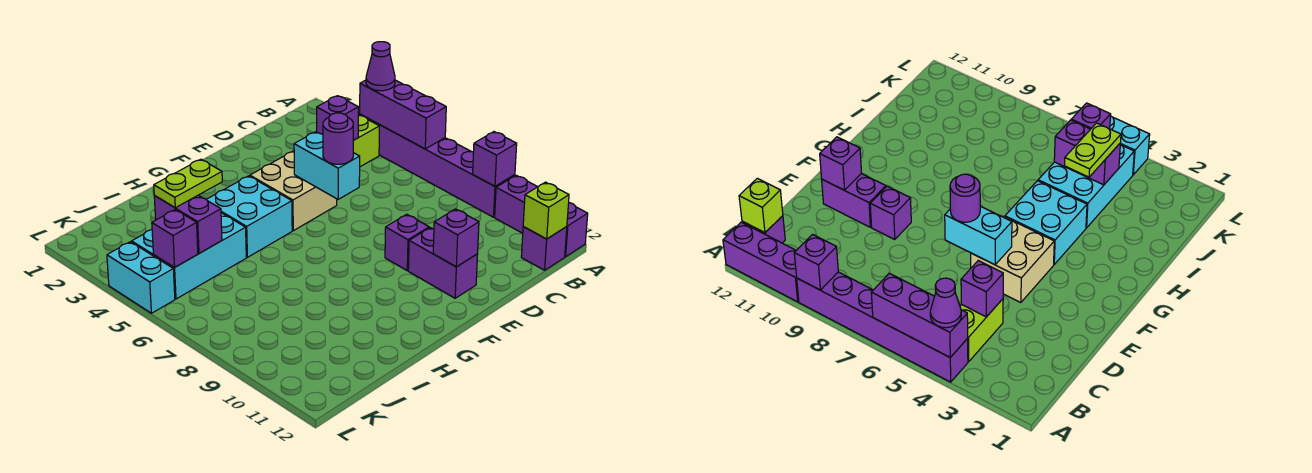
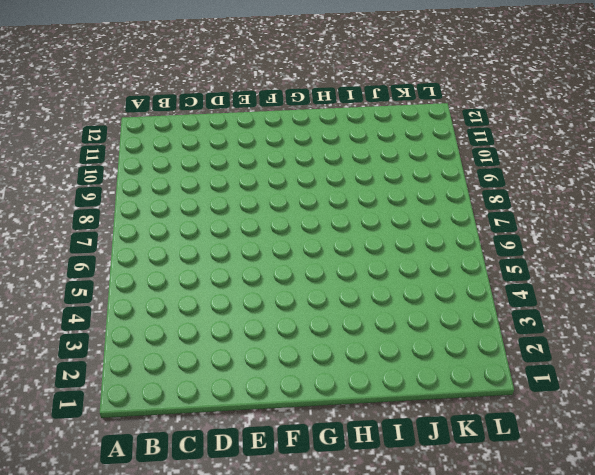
none -> purple 1x6 brick [360,114,515,217]
none -> purple 1x3 brick [495,175,588,257]
none -> lime 1x2 brick [353,115,379,167]

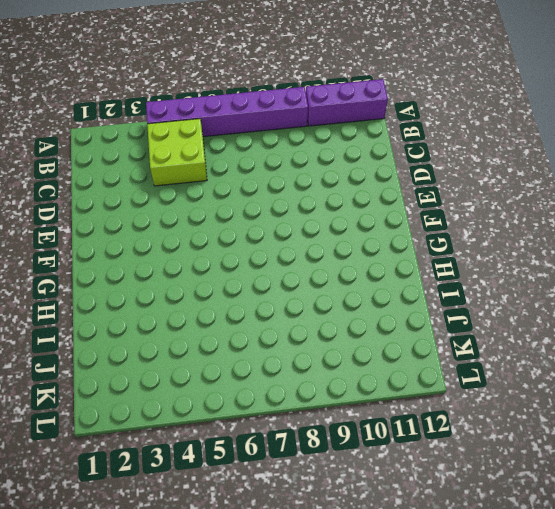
lime 2x2 brick [147,119,207,186] -> lime 1x2 brick [353,115,379,167]
none -> purple 1x1 brick [521,227,567,270]
none -> tan 2x2 brick [250,151,337,231]
none -> purple 1x1 brick [385,214,429,270]

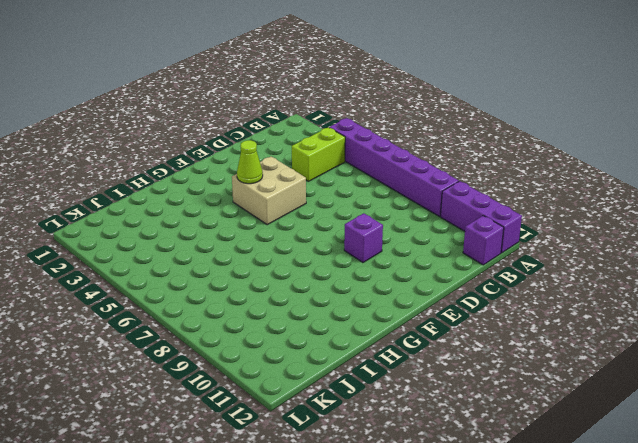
lime 1x1 cone [237,140,263,184] -> none
none -> purple 1x2 brick [408,228,478,298]
none -> cyan 2x2 brick [206,176,292,257]
none -> cyan 2x3 brick [132,213,246,299]

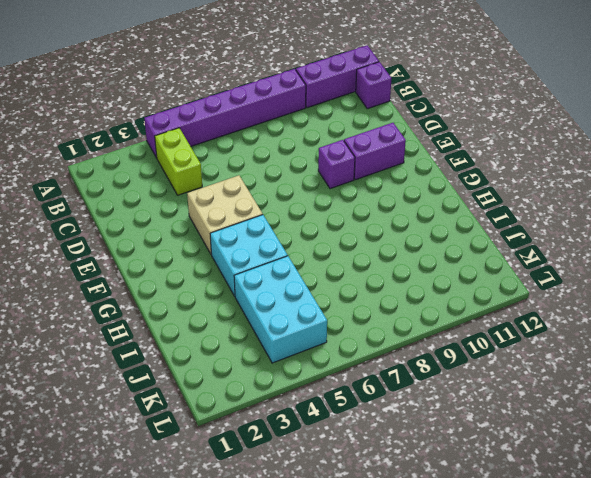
none -> cyan 1x2 brick [107,242,175,313]
none -> purple 1x3 brick [360,80,446,149]
none -> purple 1x1 brick [473,132,517,186]

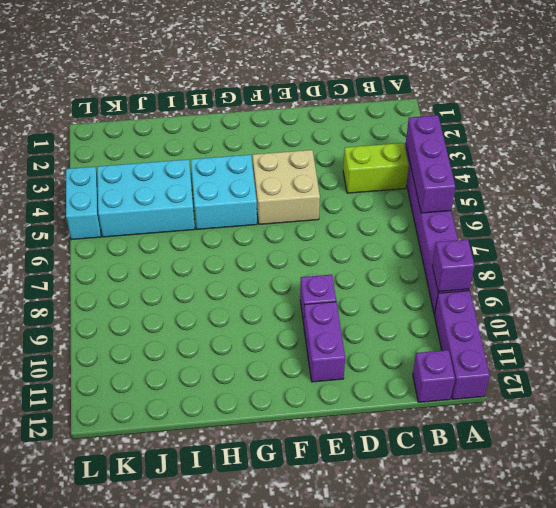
none -> lime 1x1 brick [523,182,569,239]
none -> purple 1x1 brick [317,96,358,140]
none -> cyan 1x2 brick [294,132,360,199]

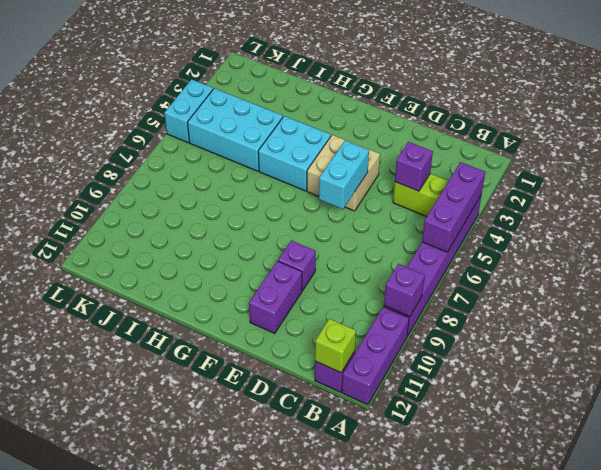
none -> purple 1x1 brick [433,209,479,267]
none -> purple 1x2 brick [154,195,222,253]
none -> purple 1x1 brick [152,210,198,267]

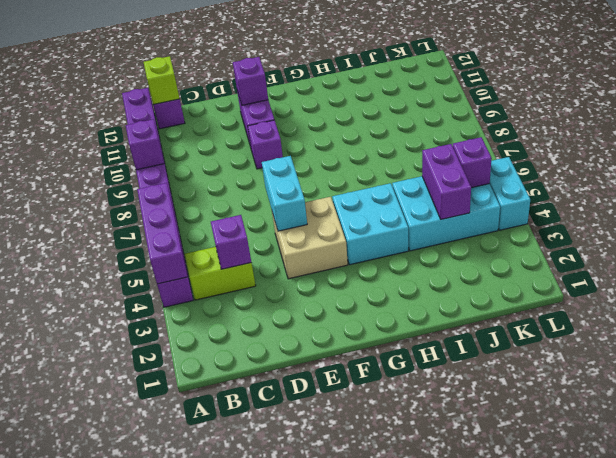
none -> purple 1x1 cone [366,42,395,91]
none -> purple 1x1 round brick [323,113,353,164]
none -> lime 1x2 plate [154,159,222,208]

